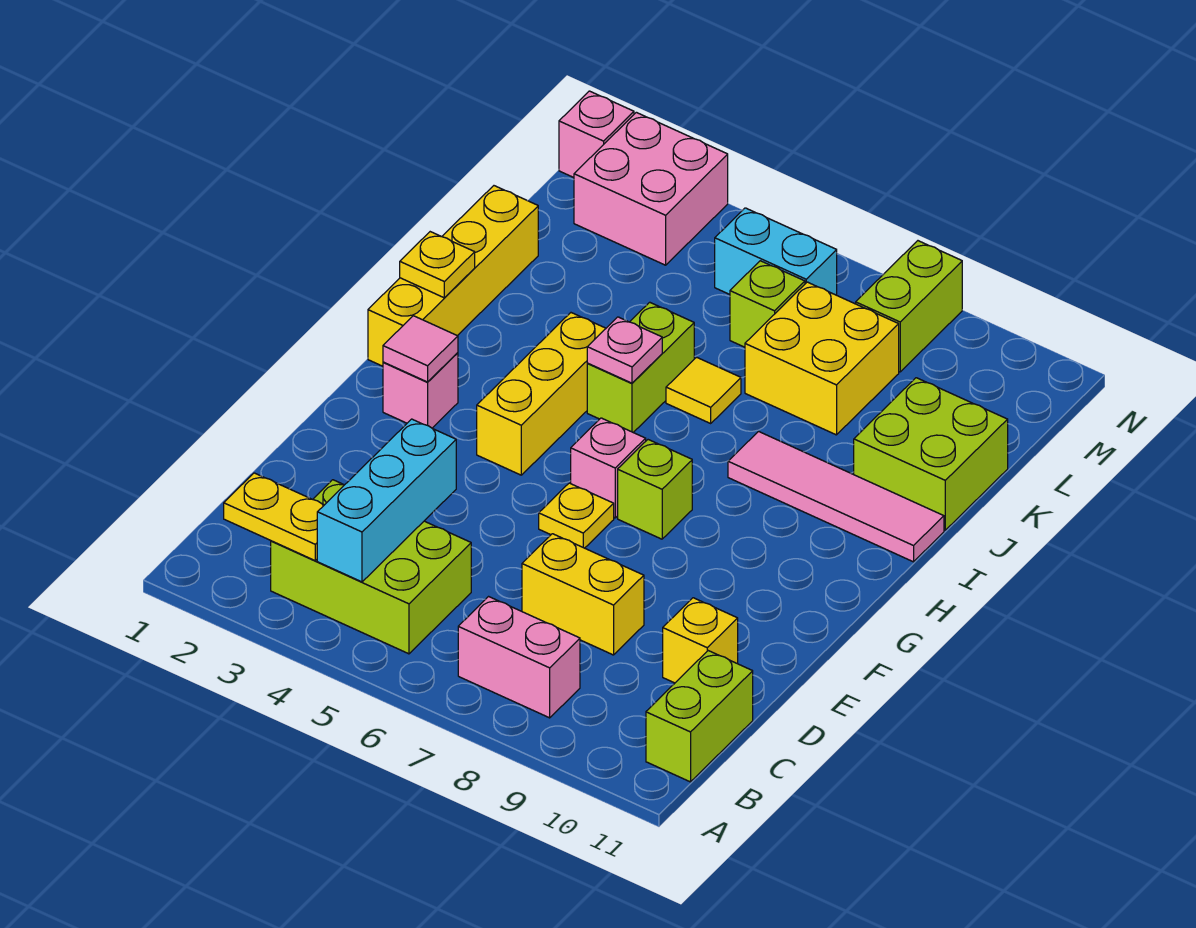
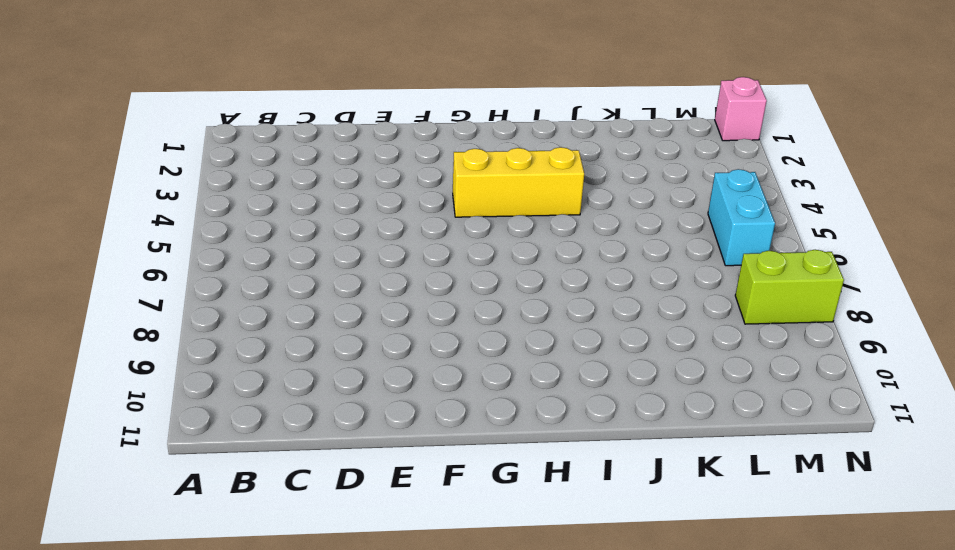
none -> lime 2x3 brick [271,480,471,654]
none -> pink 1x2 brick [458,597,580,718]
none -> lime 1x2 brick [646,651,753,782]

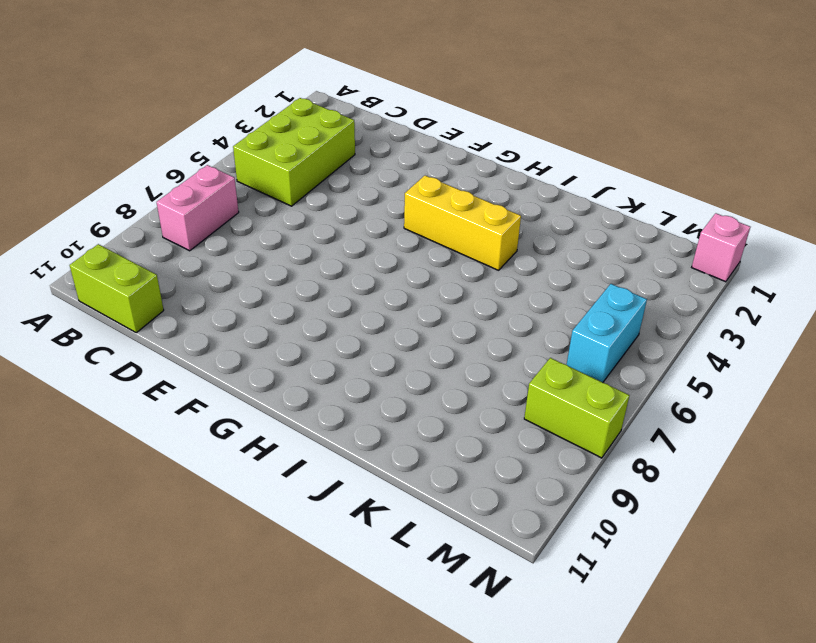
none -> yellow 1x2 brick [522,534,644,655]
none -> yellow 1x1 brick [663,598,738,683]
none -> yellow 1x1 plate [539,483,614,548]

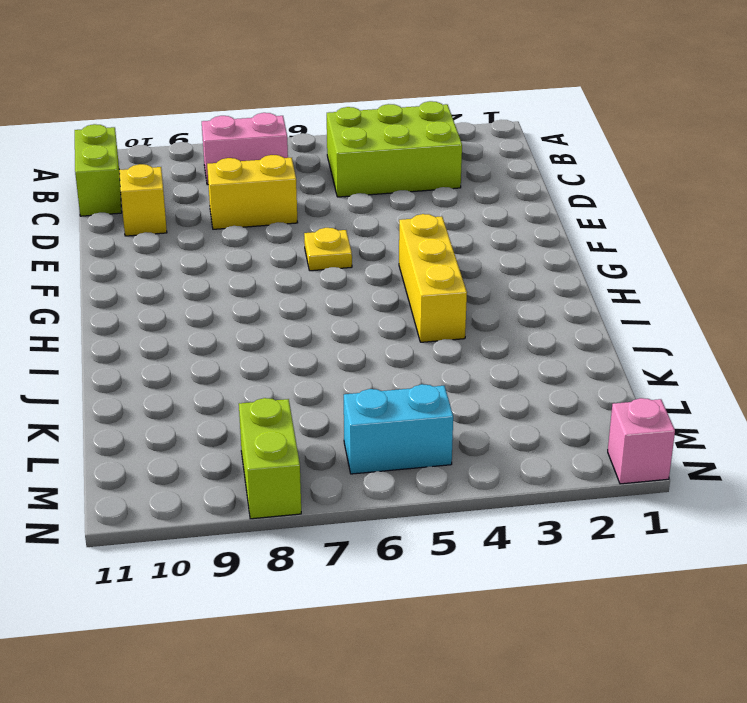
none -> pink 1x1 brick [383,353,458,428]
none -> pink 1x1 brick [571,418,646,518]
none -> lime 1x1 brick [618,440,692,539]

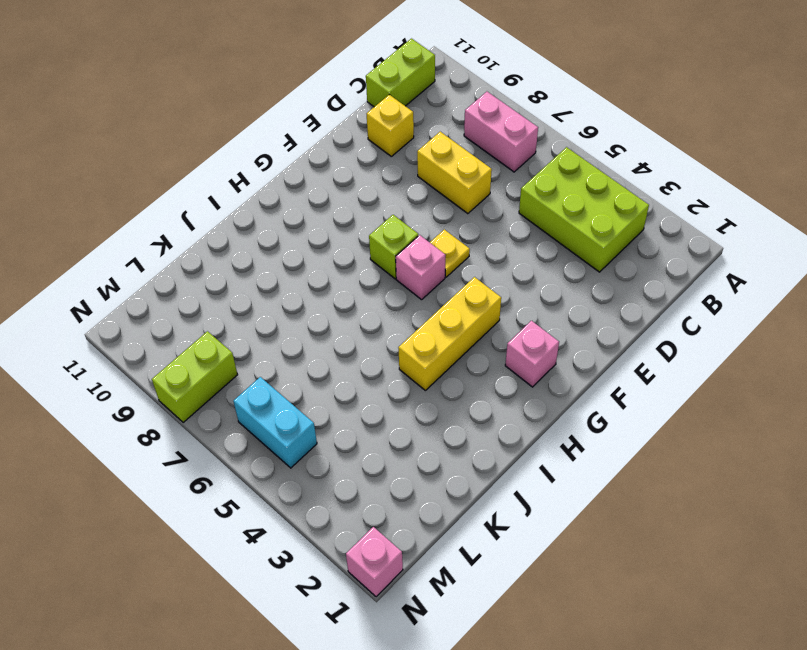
none -> yellow 1x4 brick [368,186,538,366]
none -> lime 1x2 brick [587,302,694,432]
none -> pink 1x4 tile [728,432,944,562]

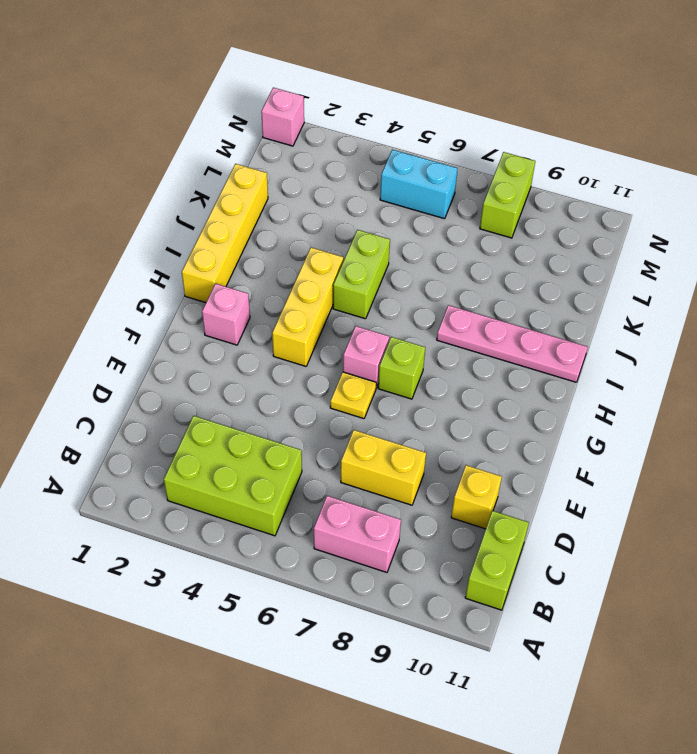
pink 1x4 plate [437,305,588,382] -> pink 1x4 tile [728,432,944,562]
none -> yellow 1x1 tile [666,357,741,423]
none -> lime 2x2 brick [854,378,1008,530]
none -> yellow 2x2 brick [745,282,899,435]

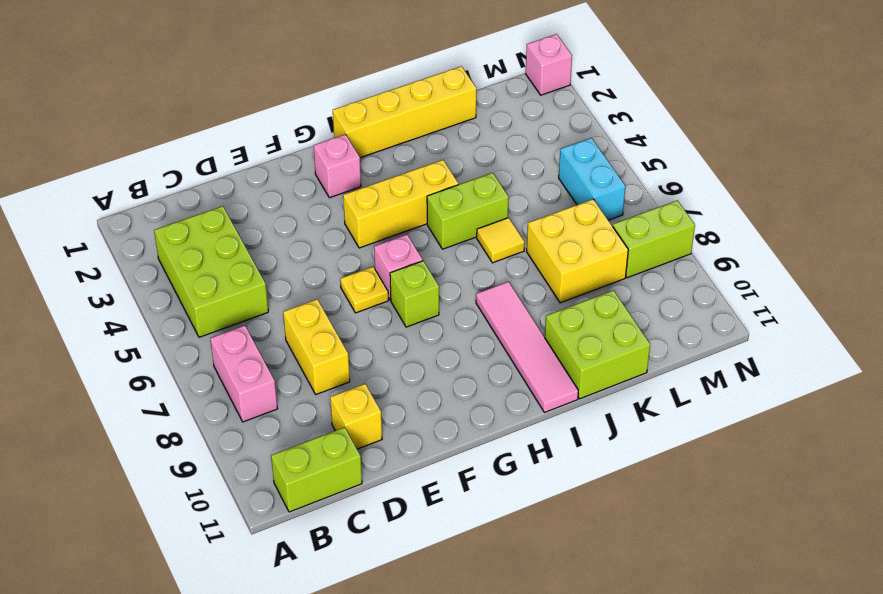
none -> lime 1x1 brick [730,261,805,347]
none -> pink 2x2 brick [574,112,728,265]
none -> yellow 1x2 plate [224,473,324,560]

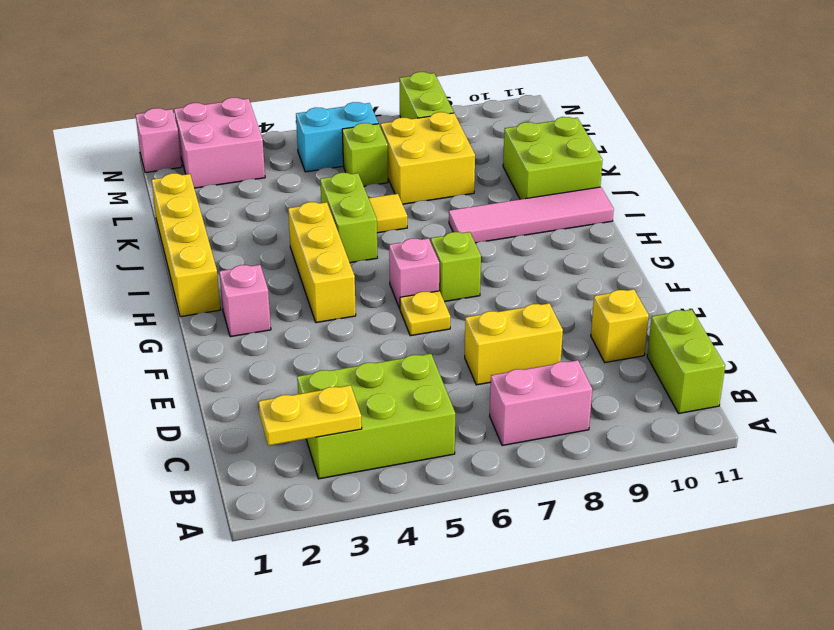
none -> cyan 1x3 brick [317,419,456,582]
none -> pink 1x1 tile [383,316,458,382]
none -> yellow 1x1 plate [400,232,475,298]

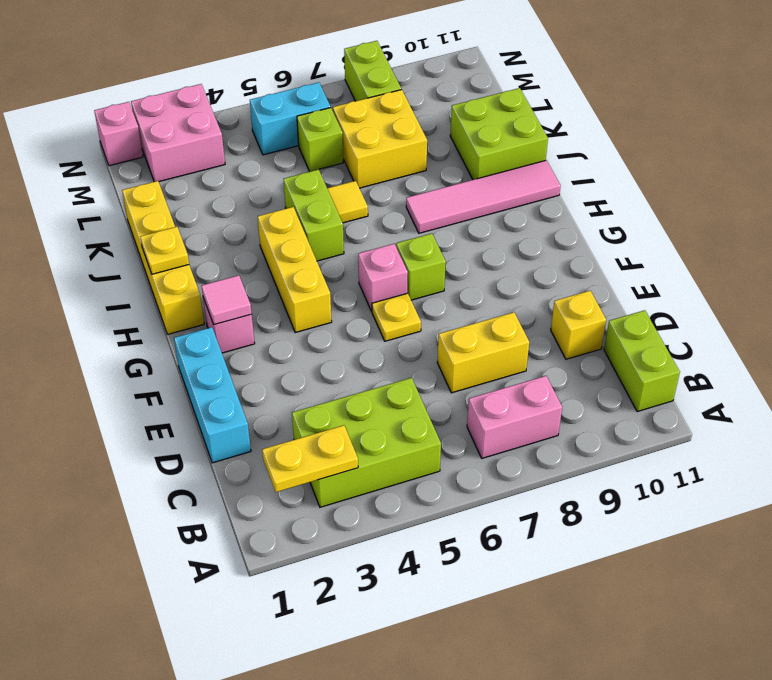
cyan 1x3 brick [174,327,251,463] -> cyan 1x3 brick moved to [317,419,456,582]
none -> pink 1x1 plate [587,317,662,383]

